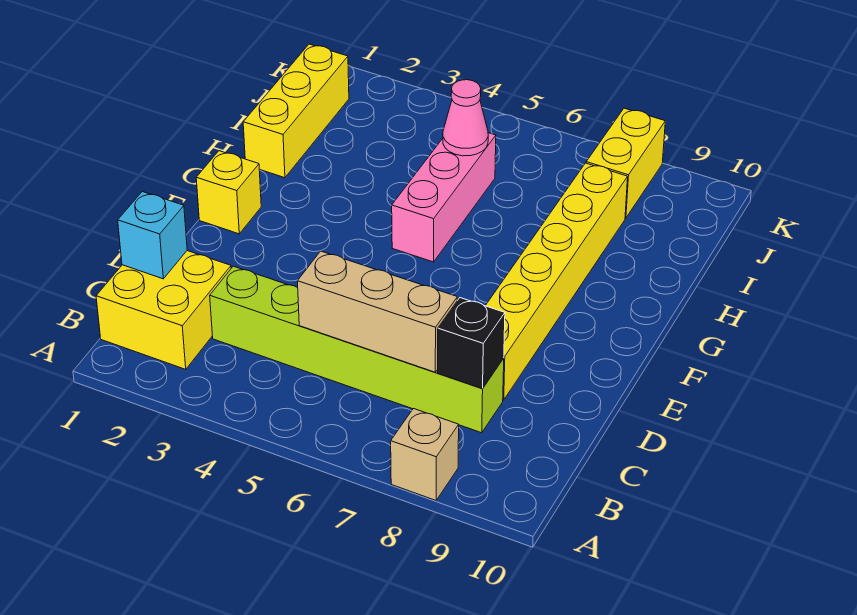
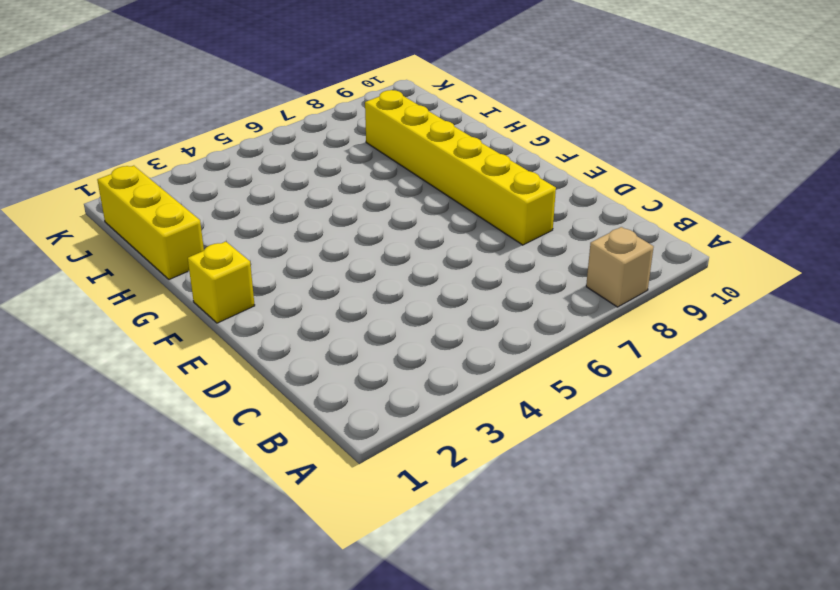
none -> yellow 2x2 brick [96,251,231,369]
none -> lime 1x6 brick [210,266,504,433]
none -> pink 1x3 brick [392,133,496,262]

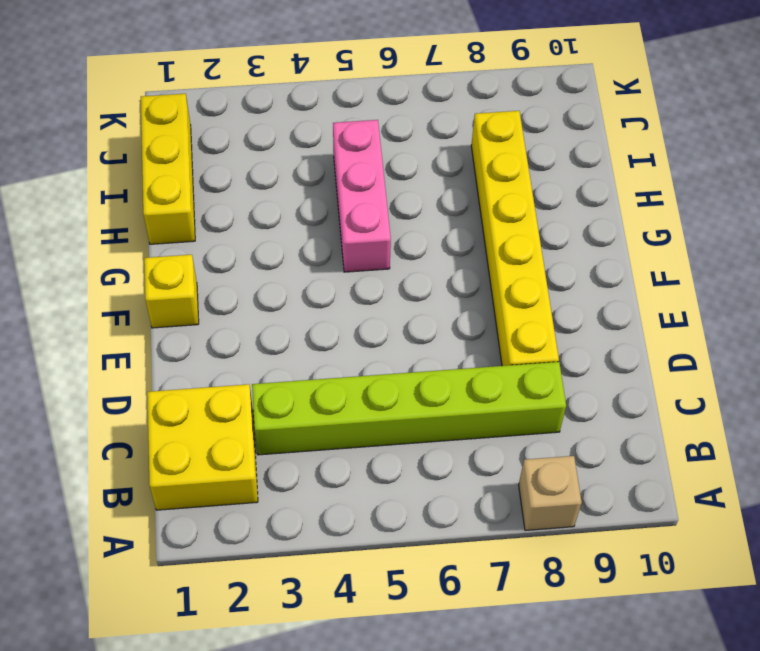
none -> yellow 1x2 brick [586,108,665,218]
none -> cyan 1x1 brick [118,192,187,279]
none -> tan 1x3 brick [298,251,457,372]

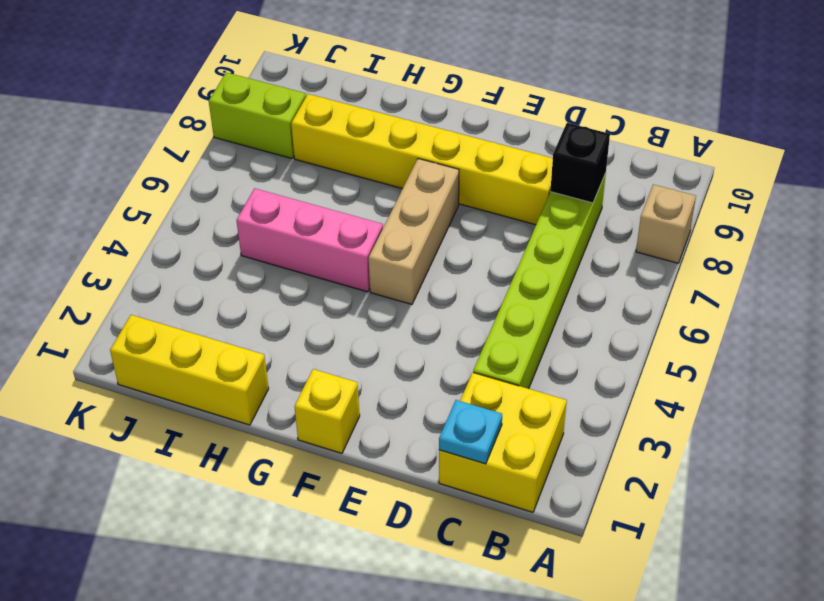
cyan 1x1 plate [439,400,502,464] -> cyan 1x1 brick [118,192,187,279]
tan 1x3 brick [369,159,459,304] -> tan 1x3 brick moved to [298,251,457,372]
lime 1x2 brick [209,72,306,159] -> yellow 1x2 brick [586,108,665,218]
none -> pink 1x1 cone [443,80,488,156]

